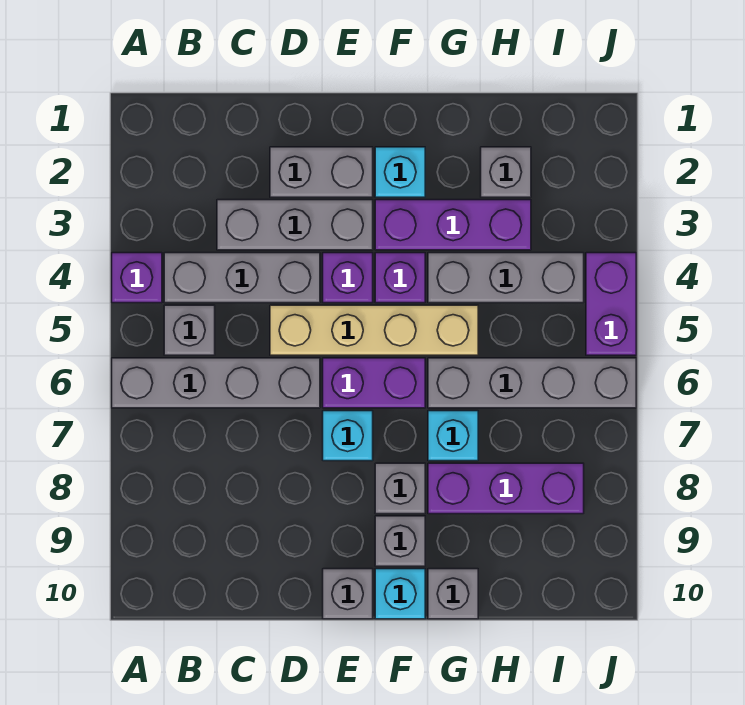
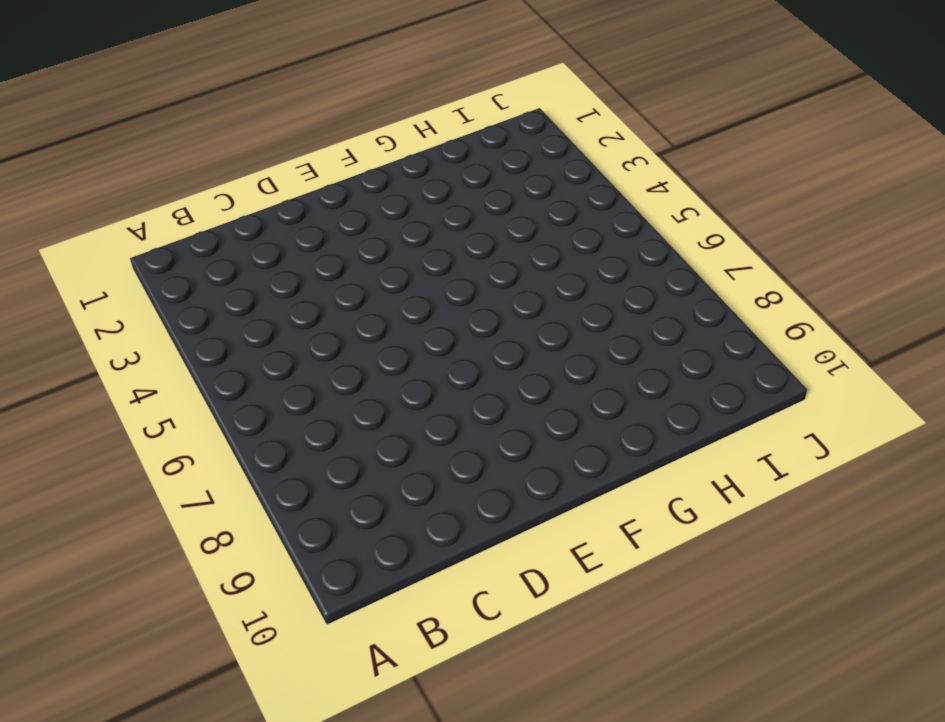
none -> purple 1x1 brick [112,253,162,303]
none -> grey 1x4 brick [112,358,320,408]
none -> grey 1x3 brick [164,253,320,303]

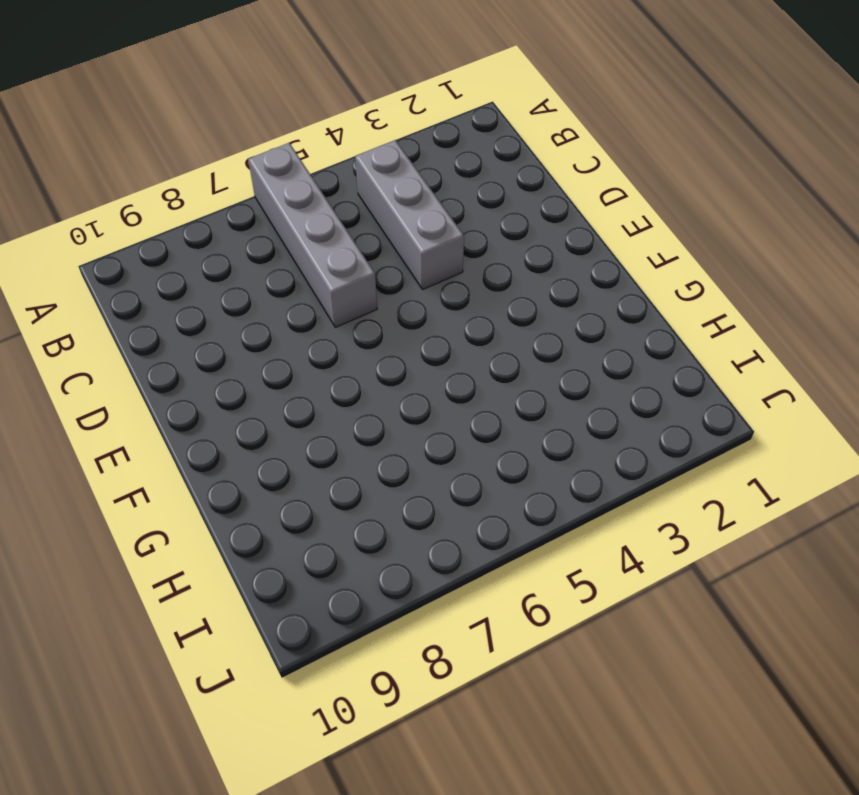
none -> purple 1x1 brick [112,253,162,303]
none -> grey 1x1 brick [164,305,215,355]
none -> grey 1x3 brick [217,200,373,250]

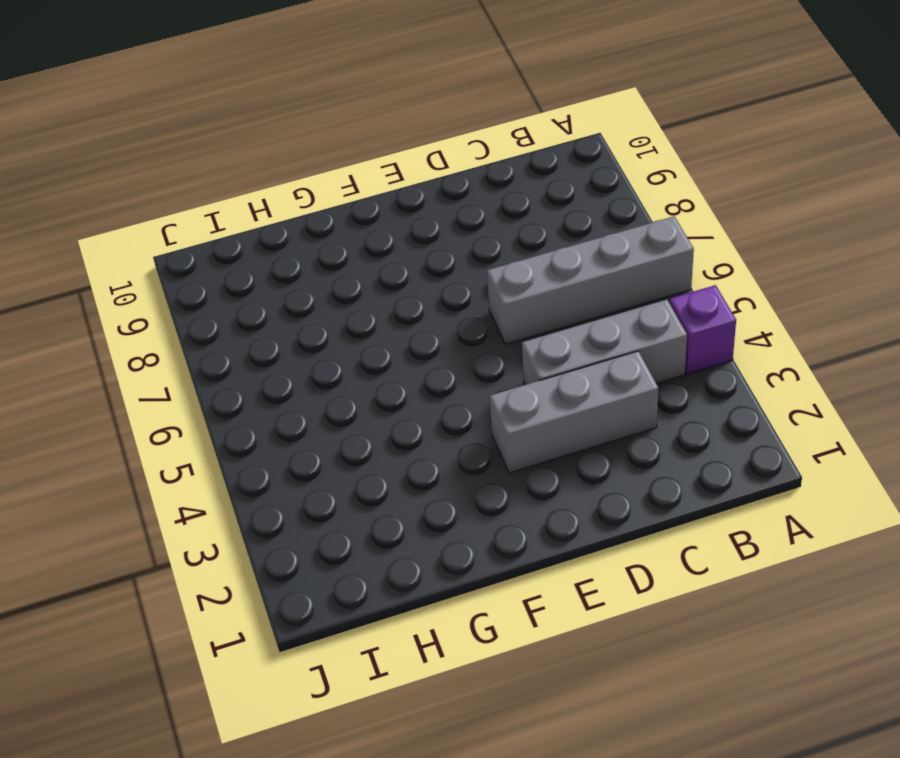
none -> grey 1x1 brick [164,305,215,355]
none -> grey 1x2 brick [270,147,373,197]
none -> tan 1x4 brick [270,305,478,355]

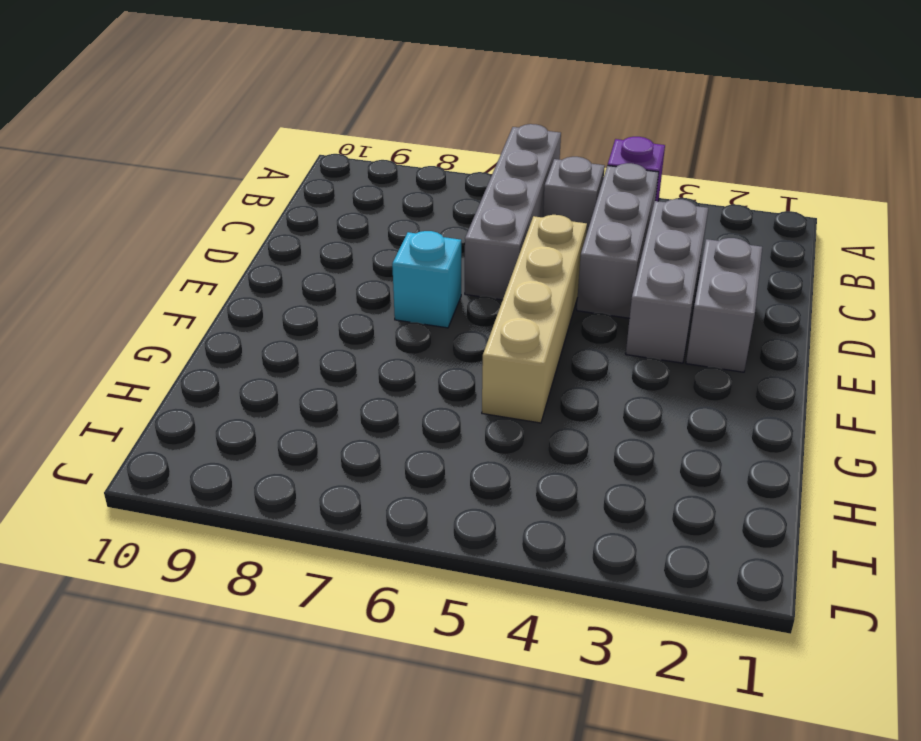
none -> purple 1x1 brick [323,253,373,303]
none -> purple 1x2 brick [323,358,425,408]
none -> grey 1x1 brick [323,569,373,619]

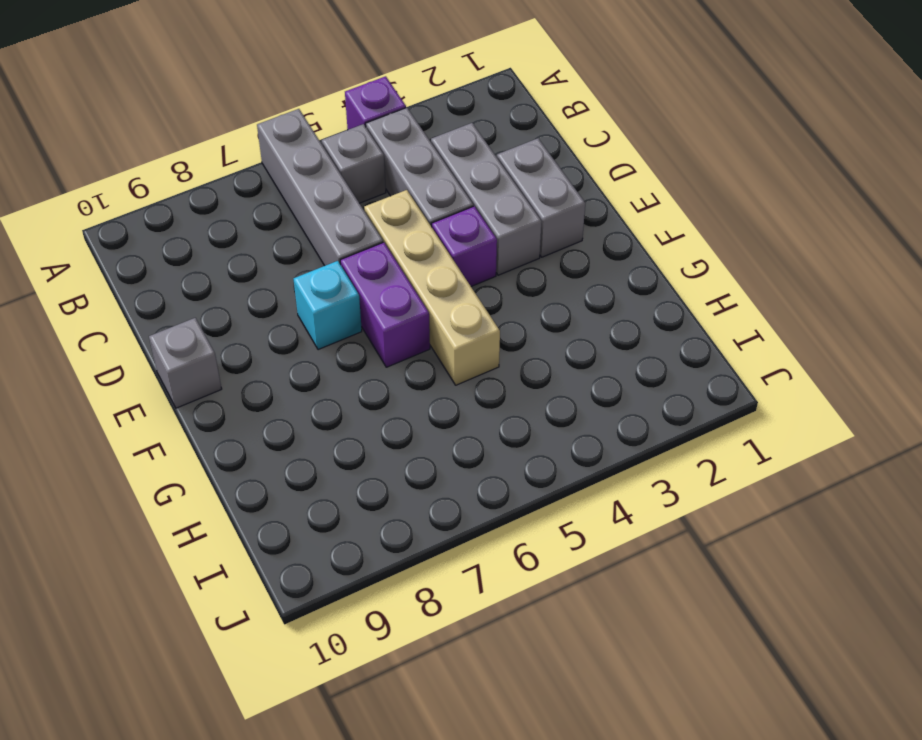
none -> cyan 1x1 brick [375,147,425,197]
none -> purple 1x3 brick [375,200,531,250]
none -> purple 1x1 brick [375,253,425,303]

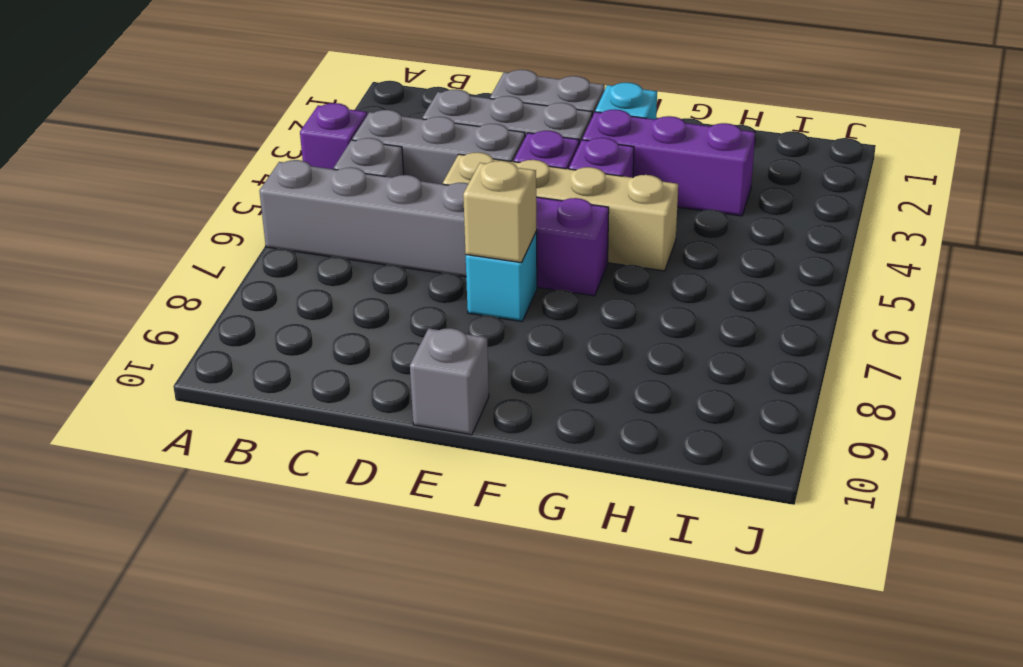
tan 1x1 brick [463,161,537,263] -> none
none -> grey 1x1 brick [375,463,425,514]
none -> grey 1x1 brick [375,516,425,566]
none -> cyan 1x1 brick [375,569,425,619]

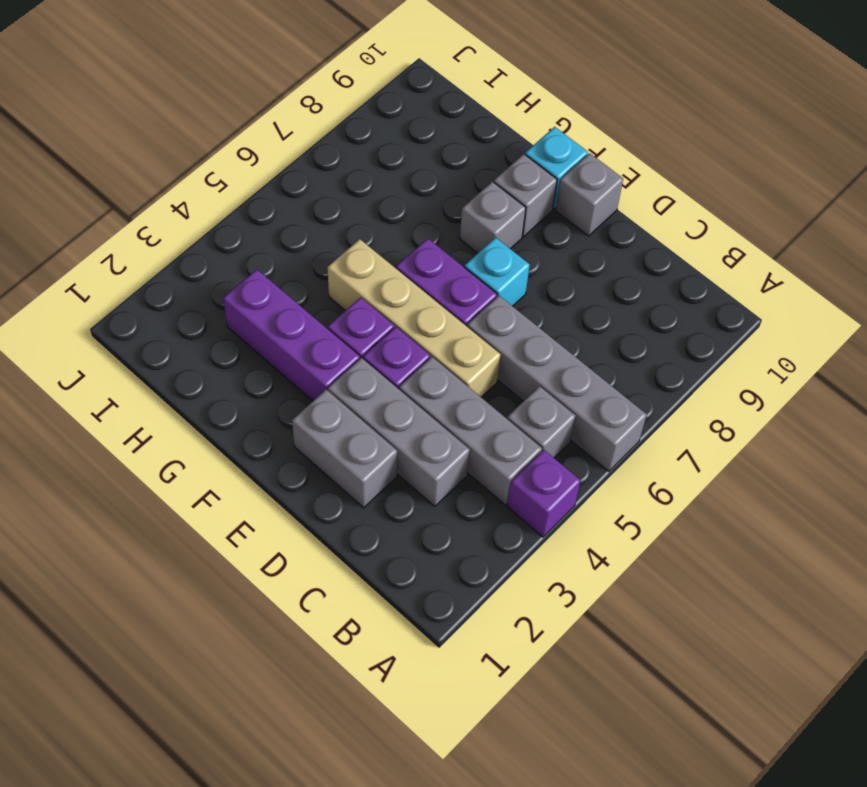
none -> cyan 1x1 brick [375,147,425,197]
none -> grey 1x3 brick [428,253,584,303]
none -> grey 1x4 brick [428,358,636,408]

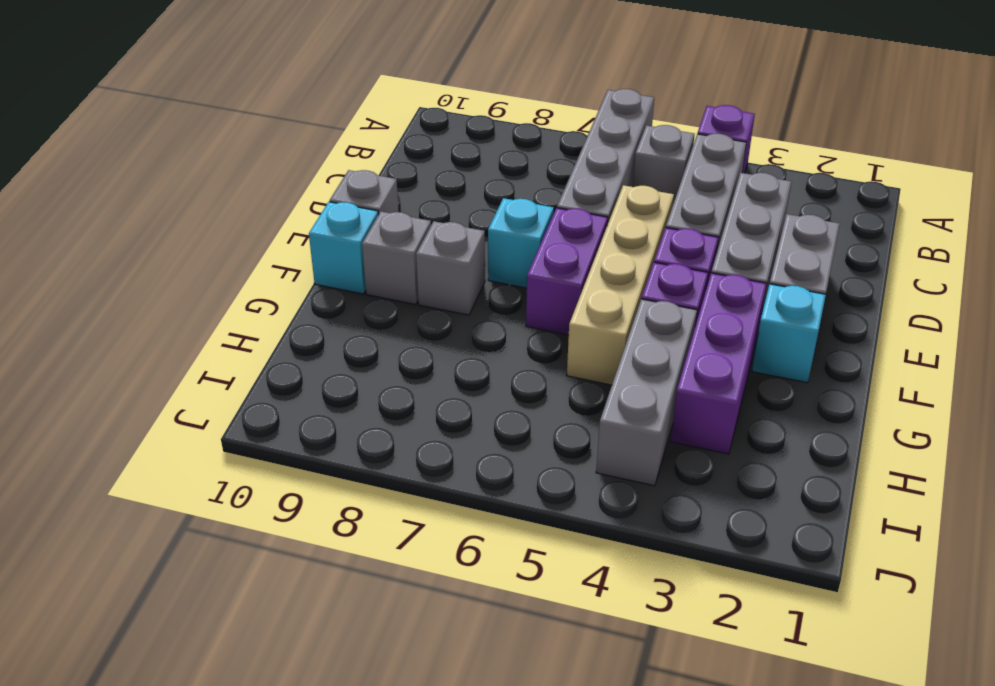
none -> grey 1x4 brick [428,358,636,408]
none -> cyan 1x1 brick [428,411,478,461]
none -> purple 1x3 brick [428,463,584,514]

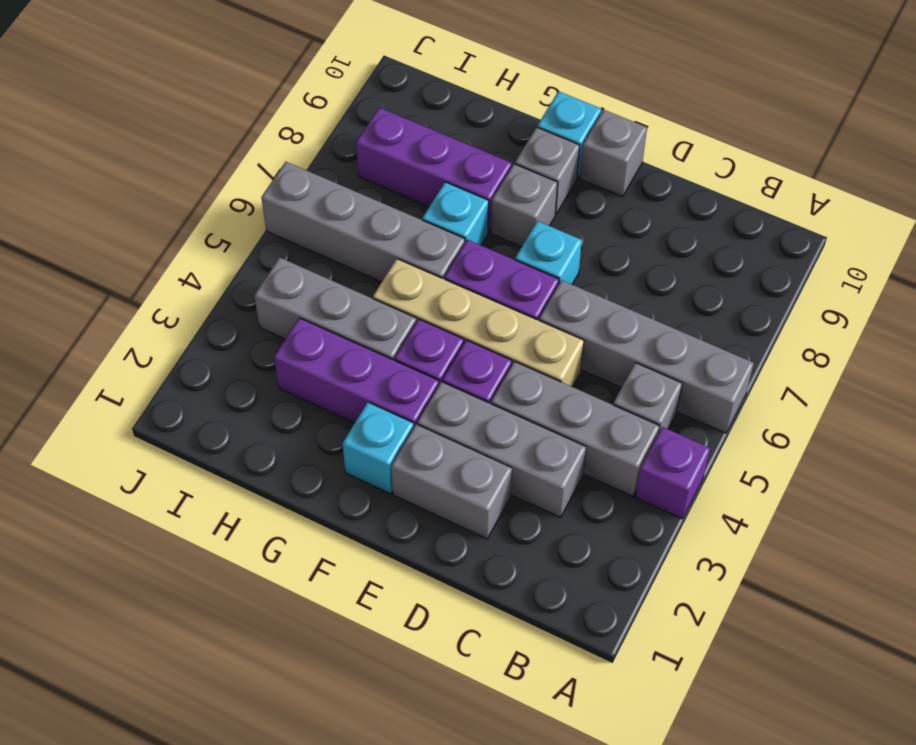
none -> grey 1x1 brick [428,569,478,619]
none -> grey 1x1 brick [481,147,531,197]
none -> purple 1x2 brick [586,253,636,355]

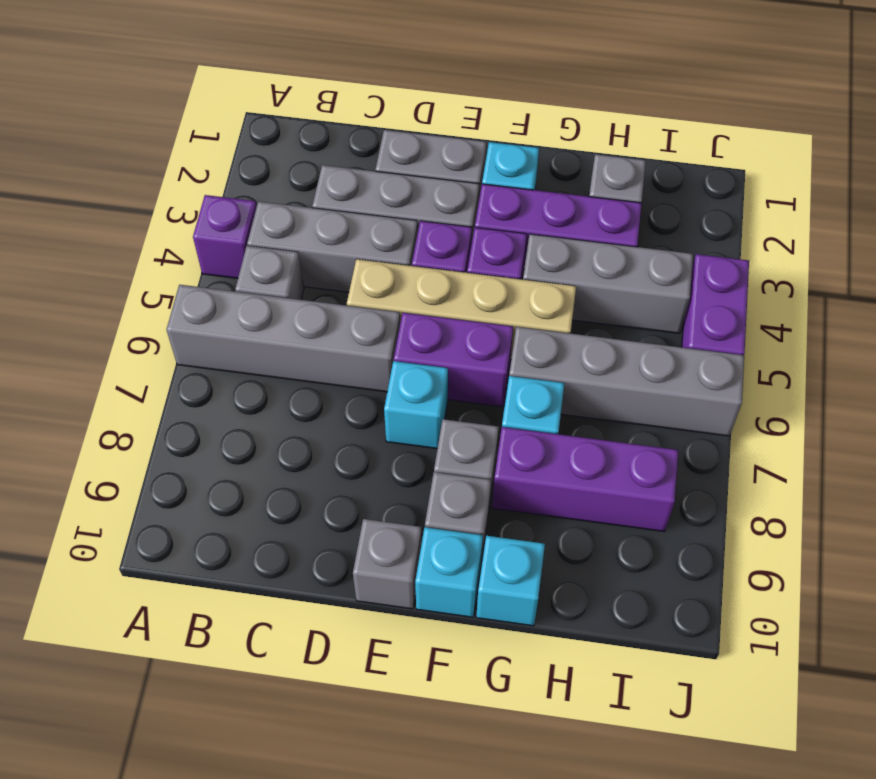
cyan 1x1 brick [476,536,545,626] -> grey 1x1 brick [428,569,478,619]

